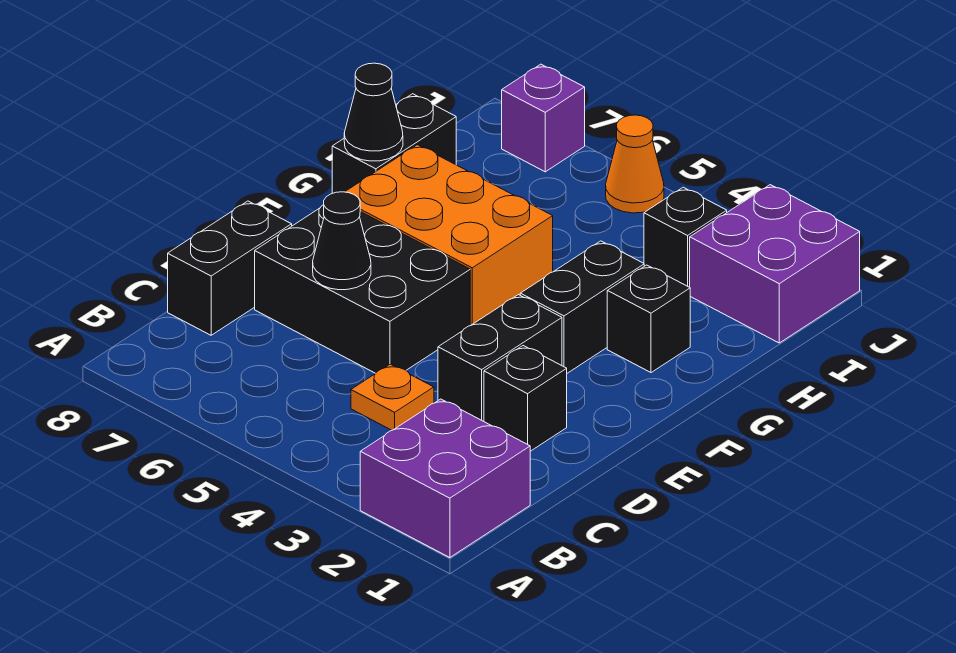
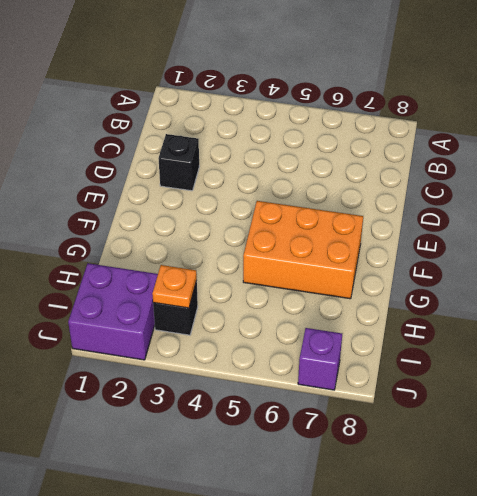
orange 1x1 plate [152,265,197,308] -> orange 1x1 plate moved to [351,364,434,430]
none -> purple 2x2 brick [360,399,530,558]
none -> black 1x2 brick [168,201,292,335]
none -> black 1x2 brick [438,295,562,421]

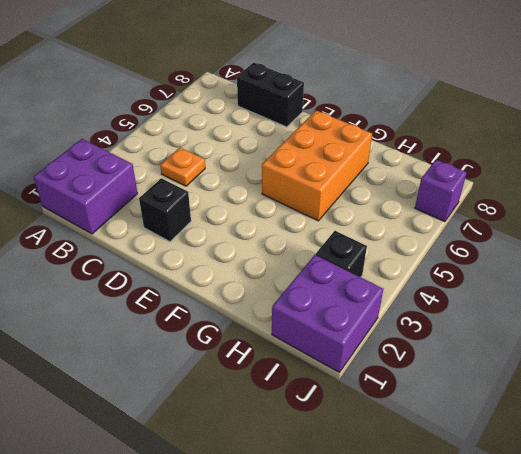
none -> black 1x2 brick [438,295,562,421]
none -> black 2x3 brick [255,205,470,373]
none -> black 1x2 brick [520,241,644,373]

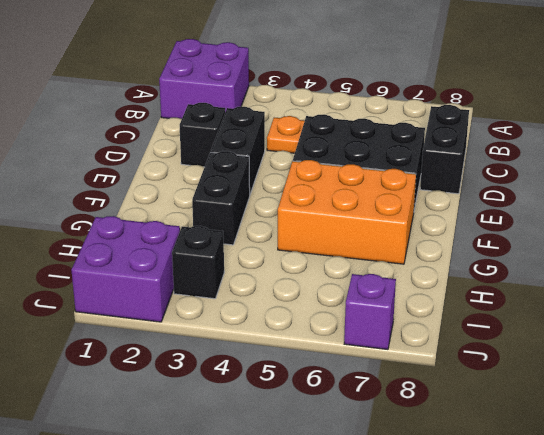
none -> black 1x1 brick [607,265,690,373]
none -> black 1x2 brick [332,94,456,193]
none -> orange 1x1 cone [606,115,664,213]

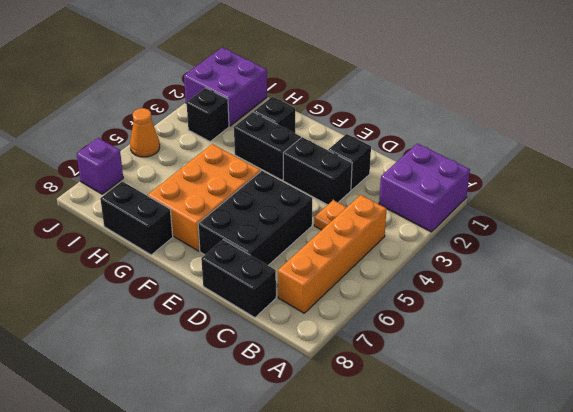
orange 1x4 brick [278,195,387,313] -> none
none -> black 1x1 cone [313,192,371,290]
none -> black 1x1 cone [344,63,403,161]

